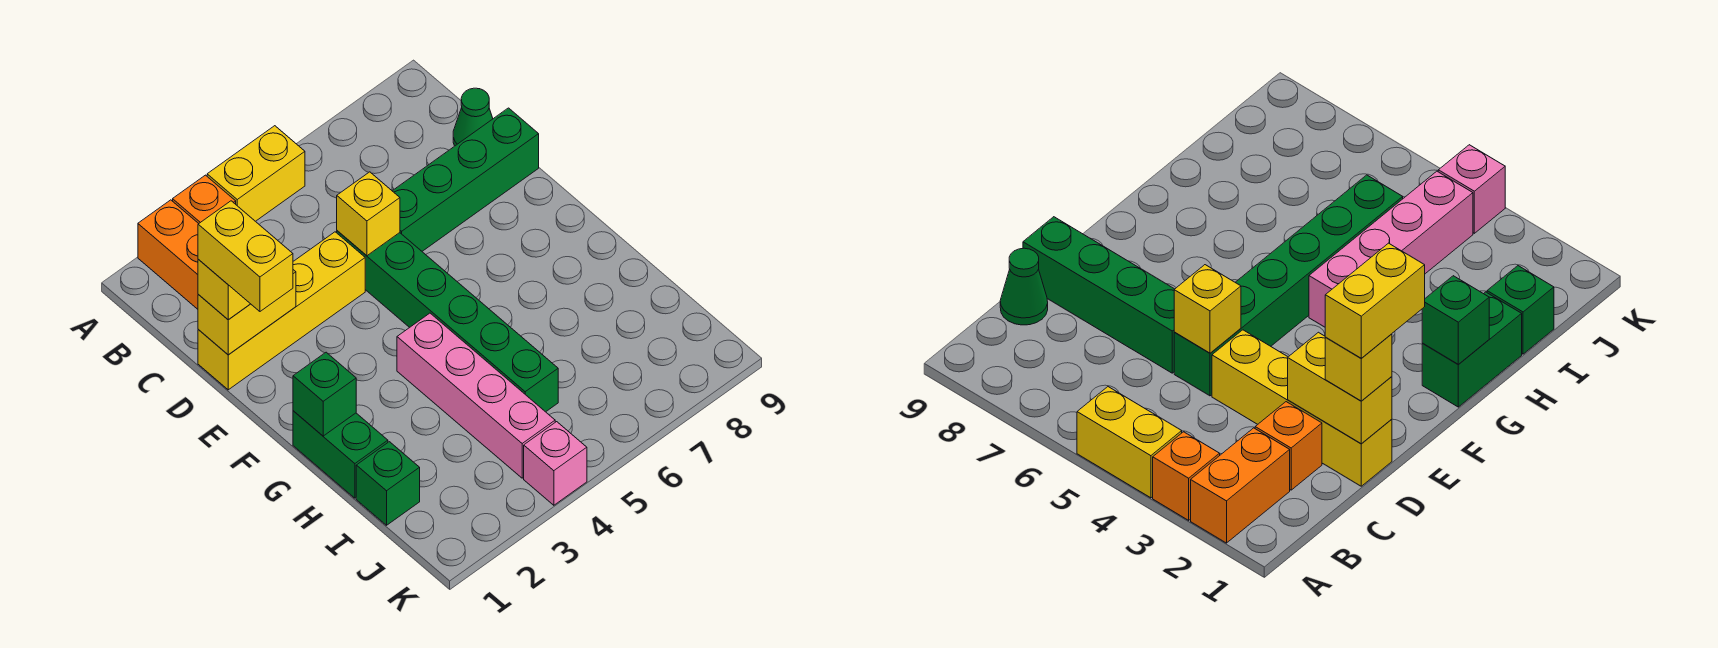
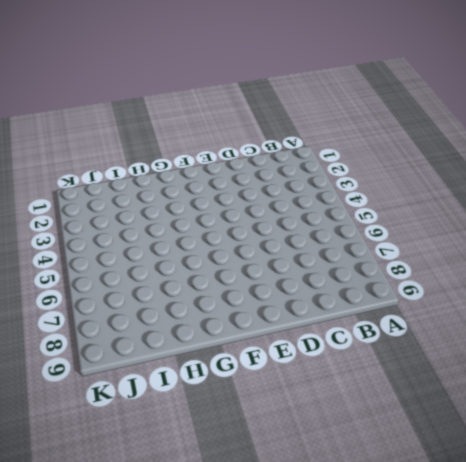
none -> orange 1x2 brick [138,200,199,309]
none -> orange 1x1 brick [173,175,236,223]
none -> yellow 1x2 brick [207,126,305,221]

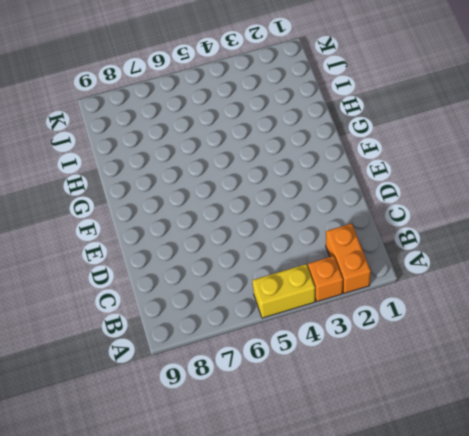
none -> orange 1x1 brick [1255,402,1322,490]
none -> green 1x1 cone [453,88,493,146]
none -> yellow 1x4 brick [198,232,365,390]

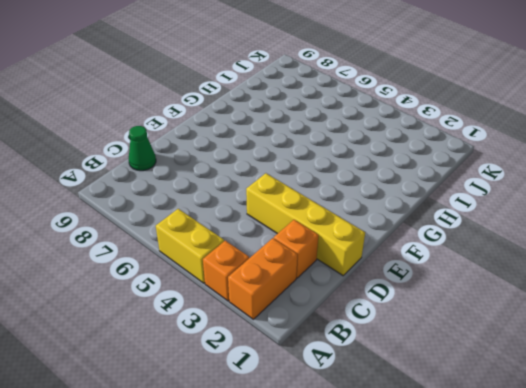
none -> green 1x6 brick [337,231,558,412]
none -> green 1x4 brick [393,108,539,251]
none -> green 1x2 brick [293,411,388,498]

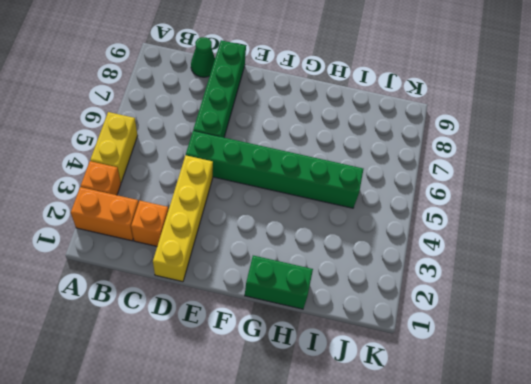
none -> pink 1x4 brick [397,313,555,478]
none -> green 1x1 brick [356,442,420,525]
none -> pink 1x1 brick [524,422,587,505]

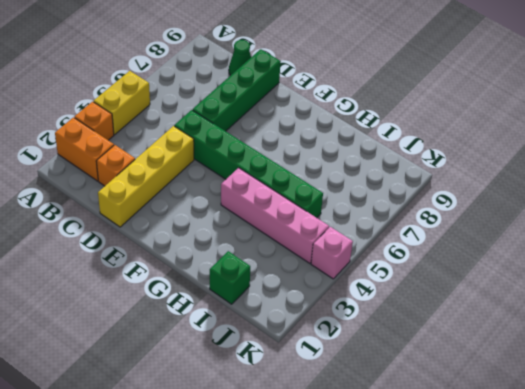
none -> green 1x2 brick [293,411,388,498]
none -> yellow 1x2 brick [198,270,296,355]
none -> yellow 1x1 brick [337,172,400,256]

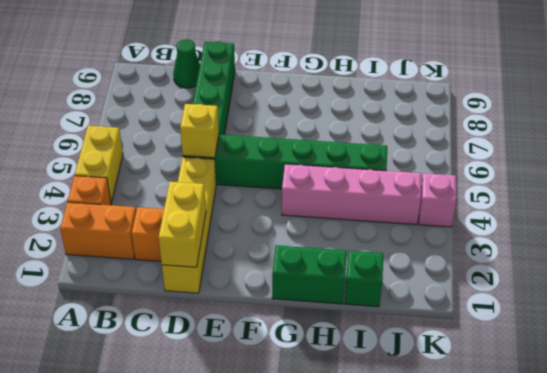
none -> green 1x1 brick [293,352,356,436]
none -> yellow 1x1 brick [198,260,250,320]
none -> yellow 1x2 brick [198,201,293,311]

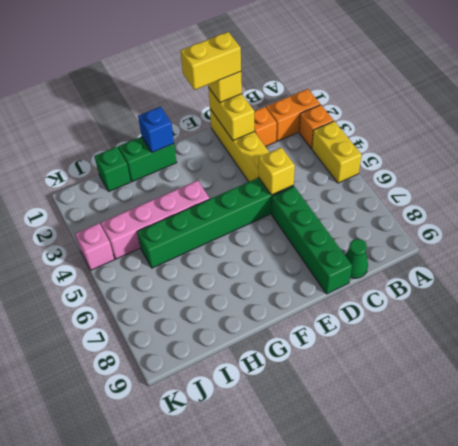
blue 1x1 brick [138,107,174,153] -> green 1x1 brick [293,352,356,436]

